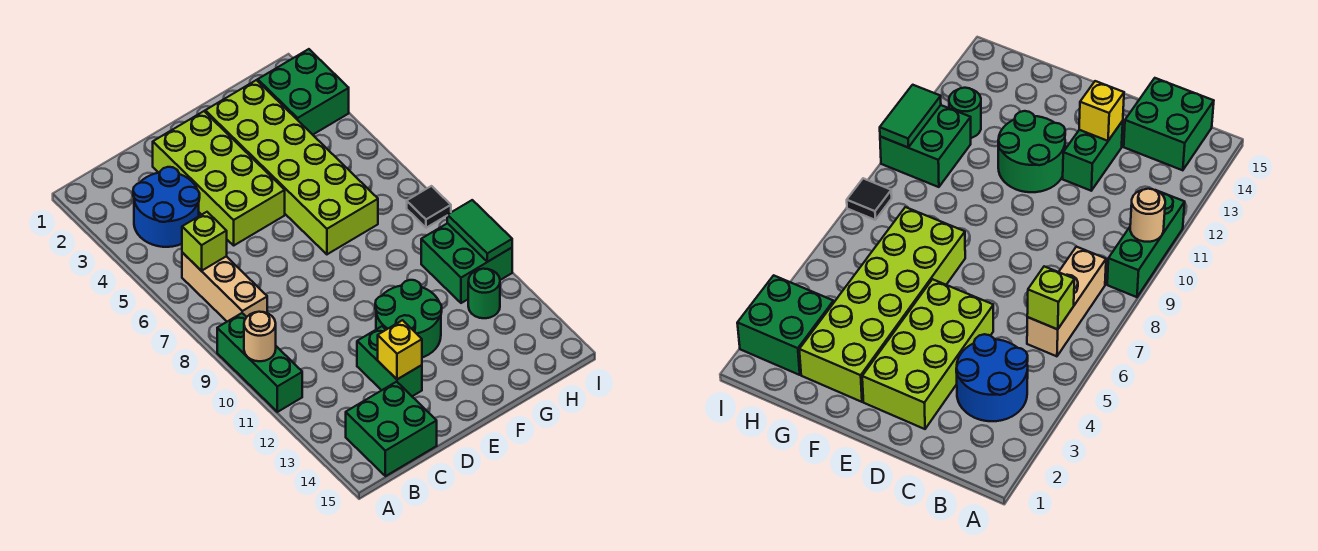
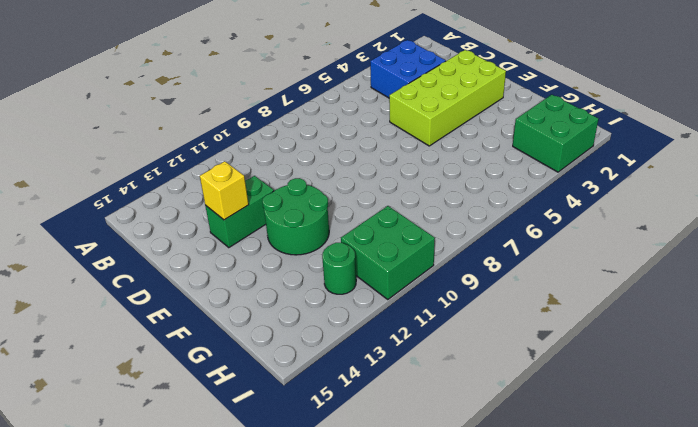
blue 2x2 brick [370,40,446,98] -> blue 2x2 round brick [133,167,200,247]
none -> green 1x3 brick [217,313,302,412]
none -> tan 1x3 brick [182,253,267,322]
none -> green 2x2 brick [346,382,437,476]

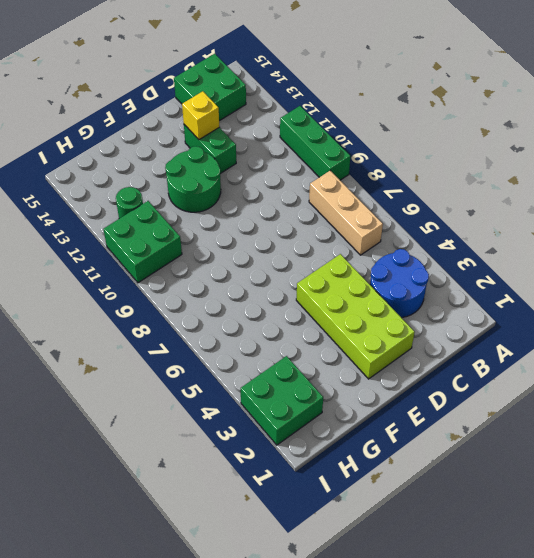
none -> lime 2x6 brick [205,80,378,254]
none -> black 1x1 tile [407,186,451,228]
none -> tan 1x1 round brick [244,312,276,361]

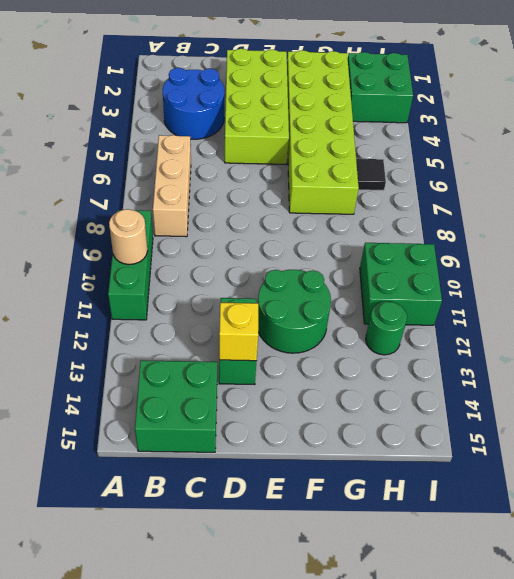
black 1x1 tile [356,159,386,191] -> black 1x1 tile moved to [407,186,451,228]
none -> lime 1x1 brick [182,212,227,271]
none -> green 1x2 tile [447,200,512,262]

